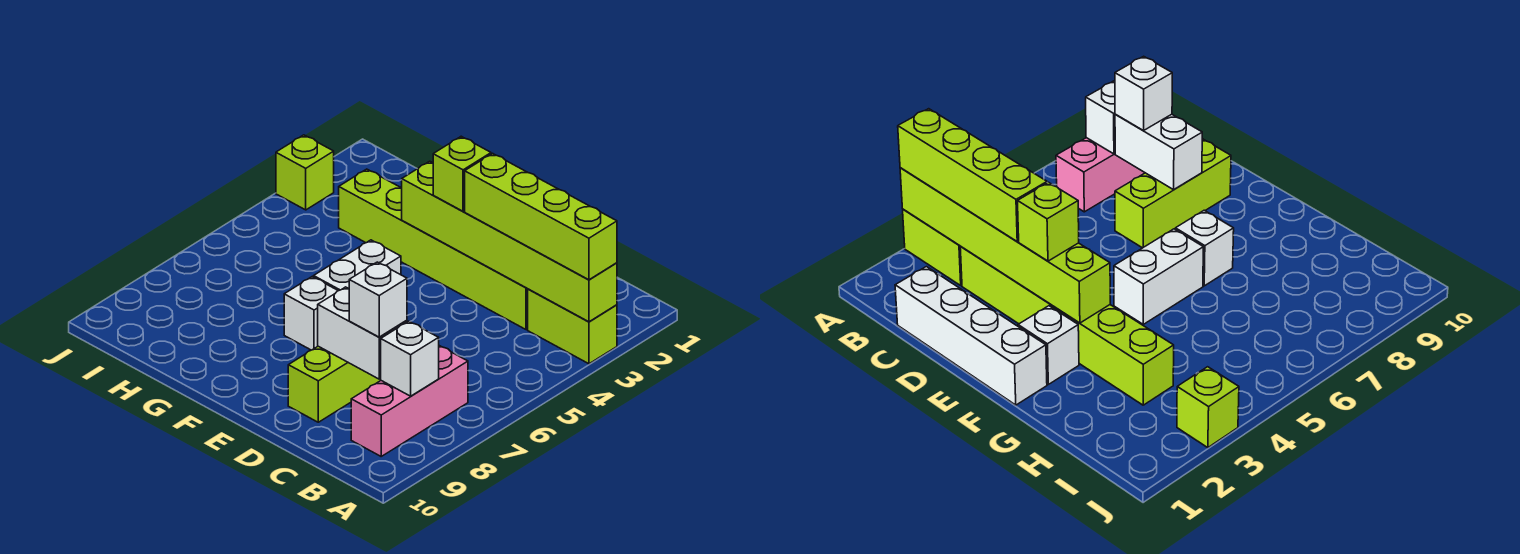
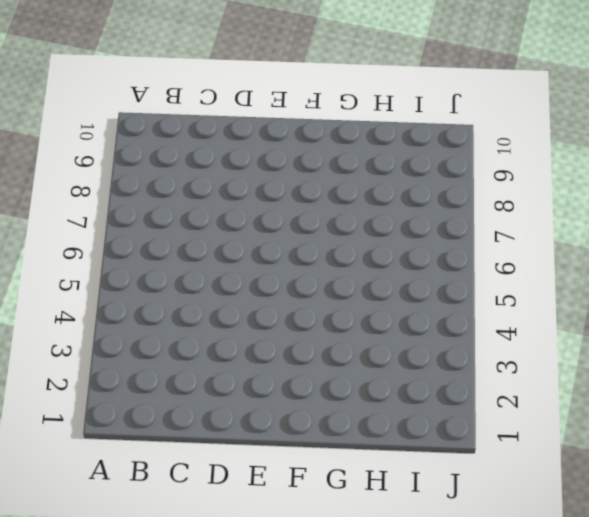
none -> lime 1x2 brick [528,289,617,364]
none -> pink 1x3 brick [351,346,468,456]
none -> white 1x4 brick [895,267,1047,405]

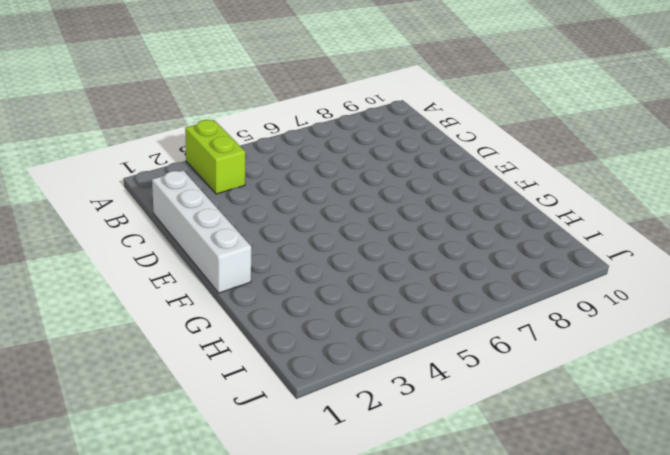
none -> pink 1x3 brick [351,346,468,456]
none -> lime 1x6 brick [339,169,528,330]
none -> lime 1x3 brick [288,346,381,422]

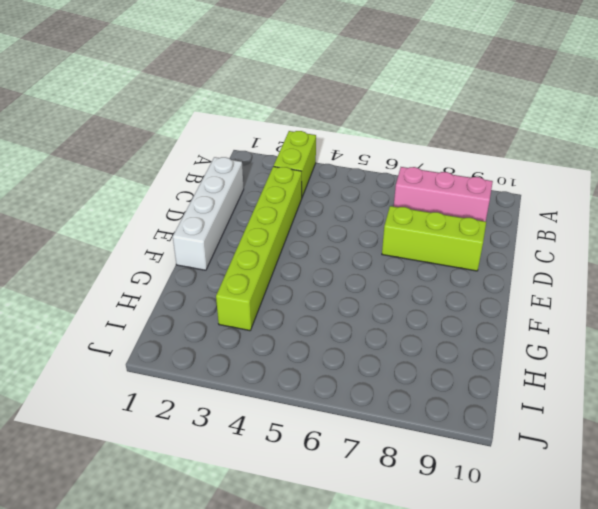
none -> white 1x1 brick [1018,306,1079,384]
none -> white 1x2 brick [314,240,401,291]
none -> white 1x1 brick [284,277,338,350]

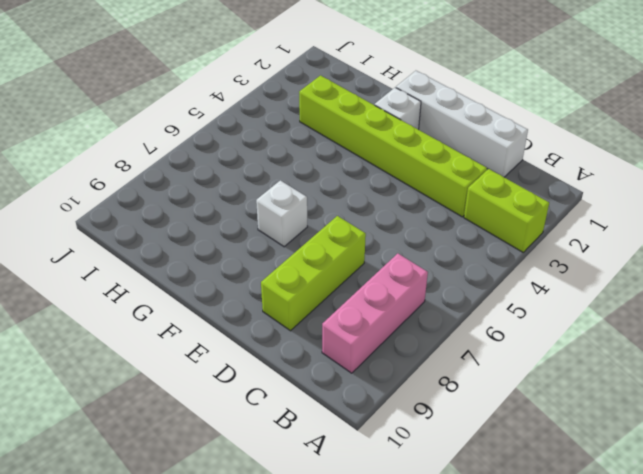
none -> white 1x2 brick [314,240,401,291]
none -> lime 1x1 brick [276,135,334,210]
none -> lime 1x6 brick [402,161,617,322]

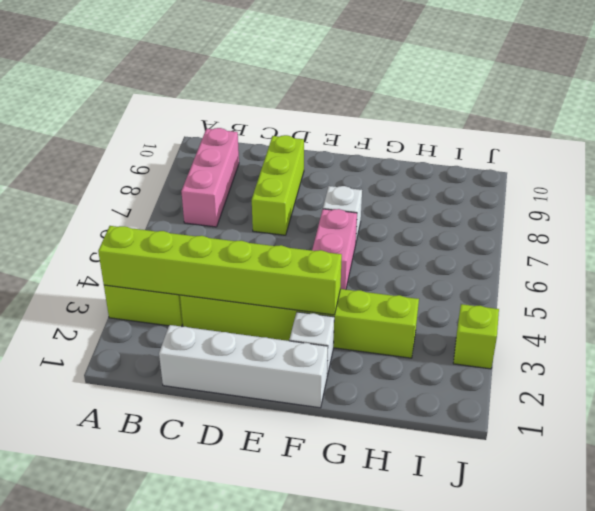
pink 1x2 brick [312,209,357,290] -> white 1x2 brick [314,240,401,291]
none -> white 1x1 brick [381,321,439,396]
none -> white 1x2 brick [318,287,407,379]
none -> lime 1x4 brick [465,153,617,280]

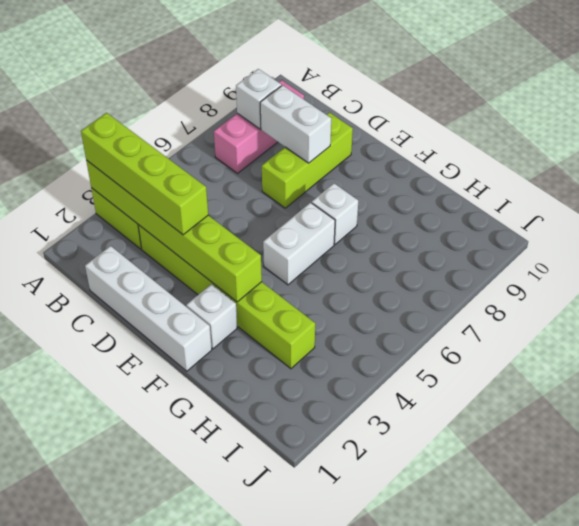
none -> lime 1x1 brick [276,135,334,210]
none -> white 1x1 brick [349,262,407,337]
none -> lime 1x1 brick [433,136,491,211]

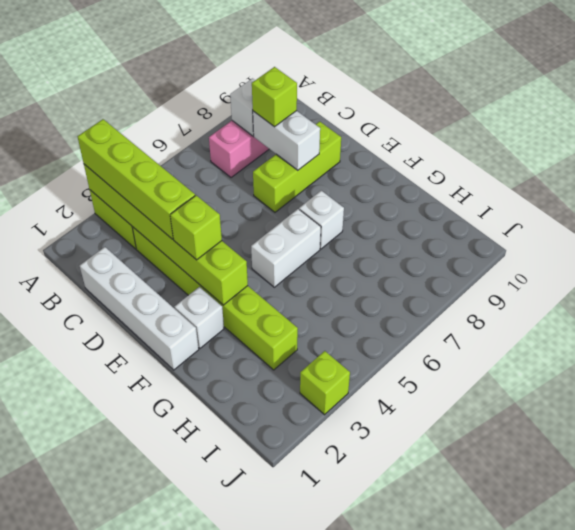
lime 1x1 brick [252,67,297,127] -> white 1x1 brick [349,262,407,337]

